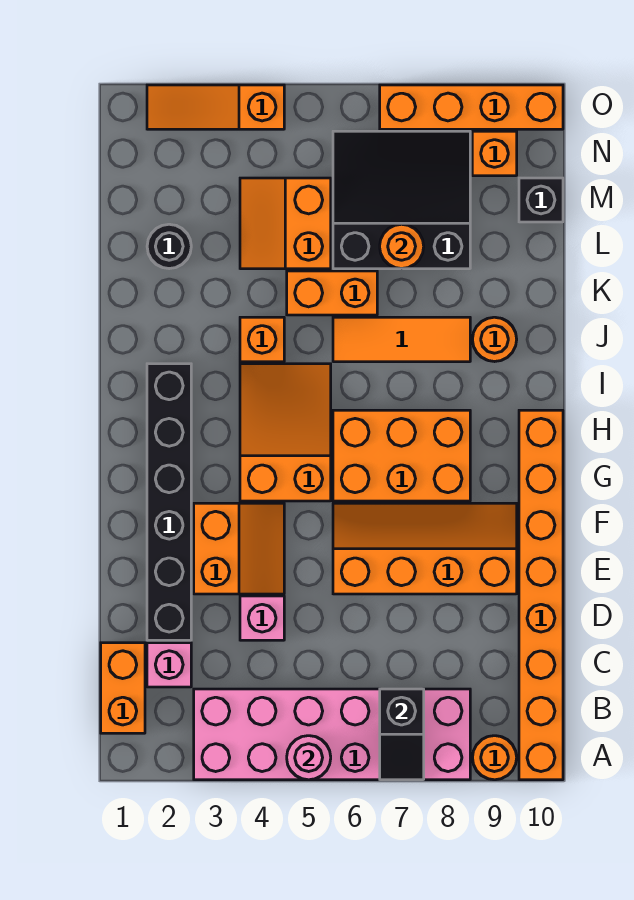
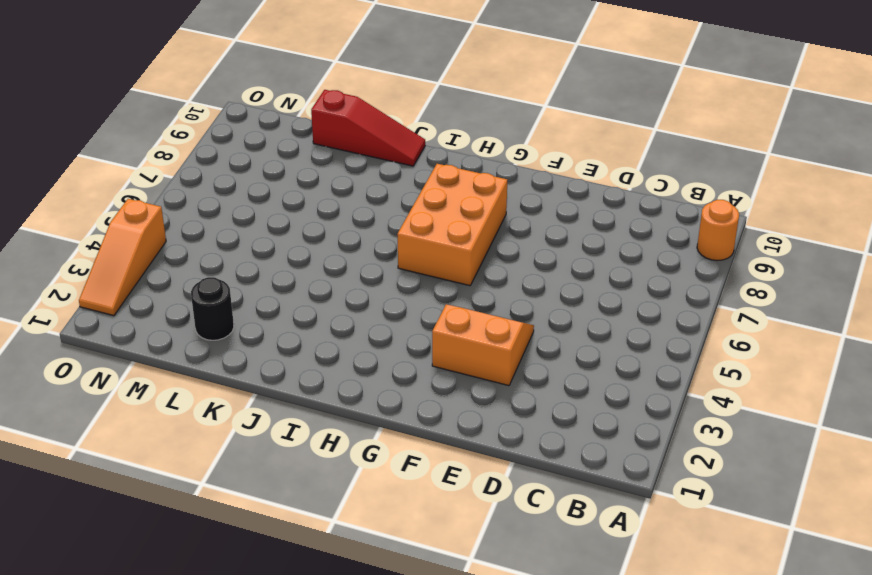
red 1x3 slope [311,90,425,166] -> none
none -> pink 2x6 brick [194,689,470,780]
none -> orange 1x8 brick [519,410,563,780]
none -> orange 1x2 brick [101,643,145,733]

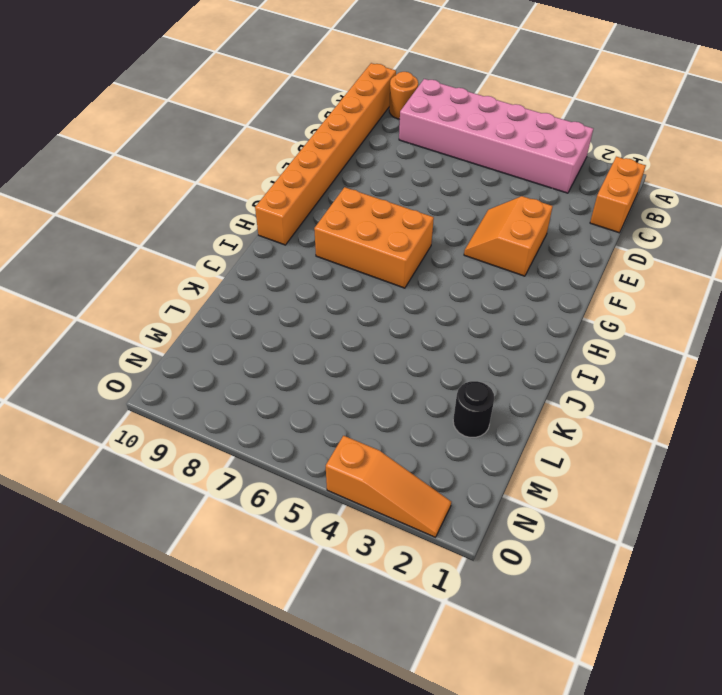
none -> pink 1x1 brick [147,643,191,687]
none -> black 1x6 brick [147,364,191,640]
none -> pink 1x1 brick [240,596,284,640]

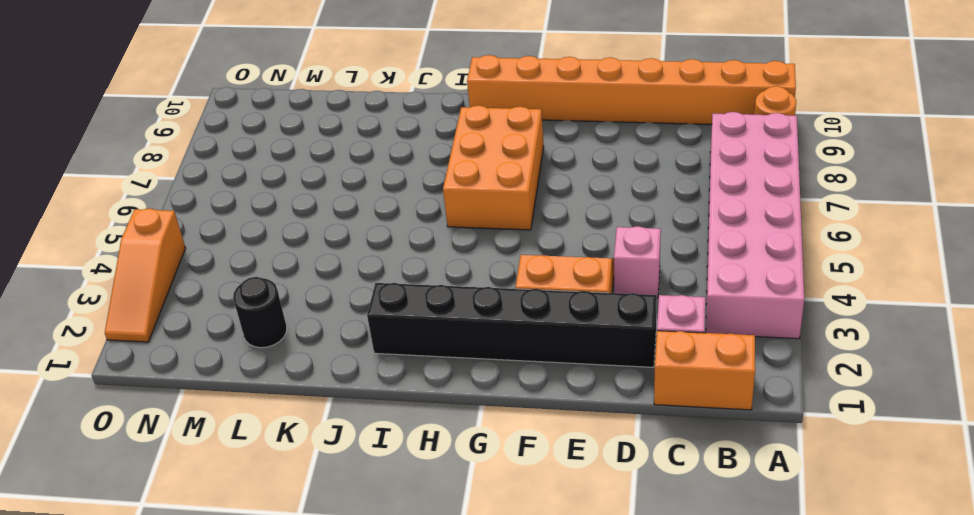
none -> orange 2x4 slope [333,503,517,594]
none -> orange 2x3 slope [240,364,331,501]
none -> orange 1x1 brick [240,317,284,362]

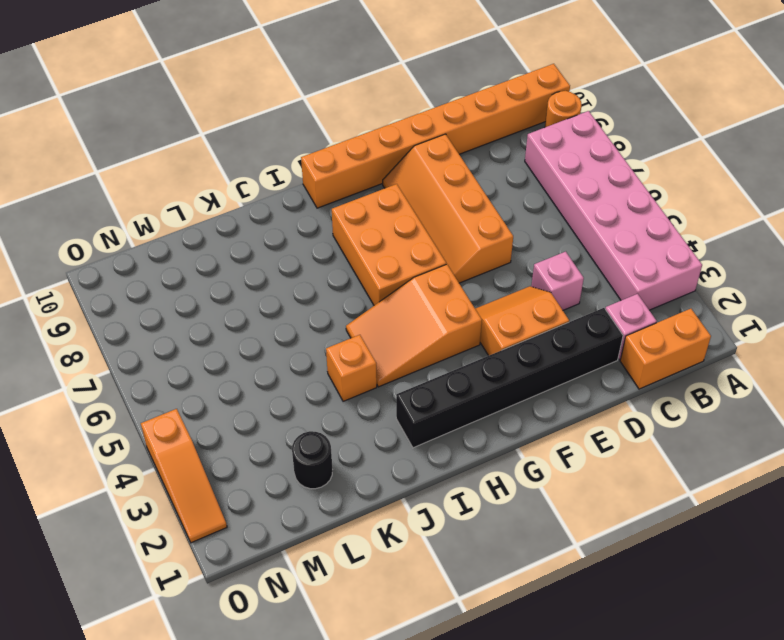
none -> orange 1x3 tile [333,317,470,362]
none -> orange 1x1 round brick [472,317,517,362]
none -> orange 1x2 brick [287,271,377,315]

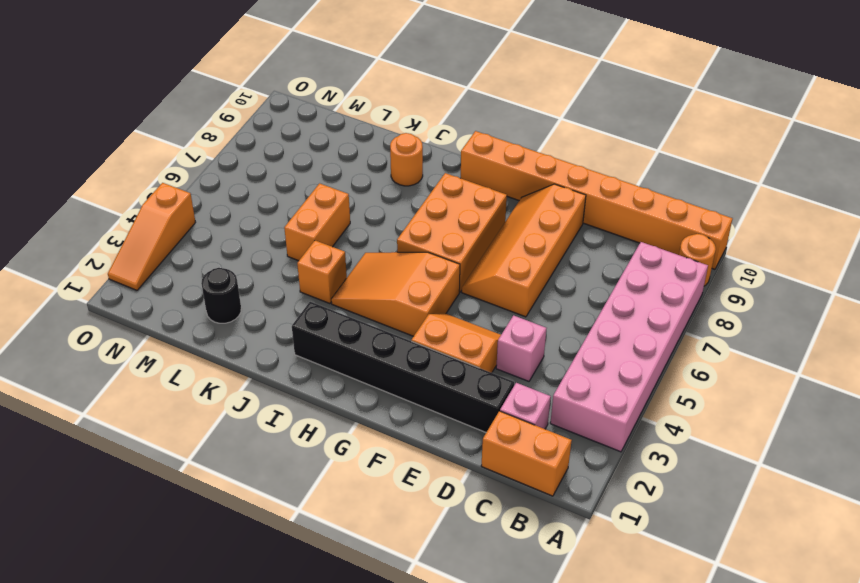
none -> orange 1x3 tile [333,317,470,362]
none -> orange 2x2 slope [240,178,331,269]
none -> black 3x3 slope [333,131,470,269]

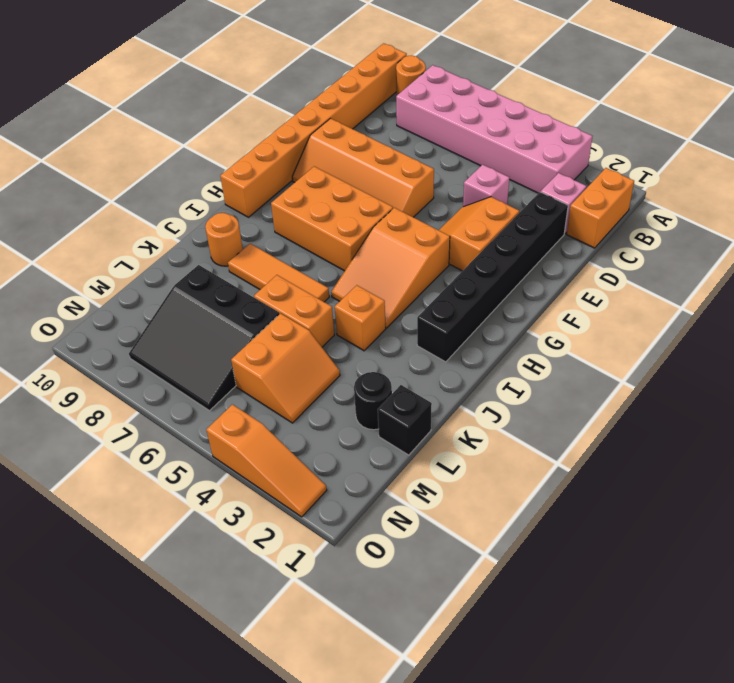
black 1x1 brick [378,385,432,455] -> black 1x1 brick moved to [519,178,563,222]
none -> orange 1x1 brick [472,131,517,176]
none -> orange 1x4 brick [380,85,563,129]
none -> pink 1x1 round brick [287,736,331,780]

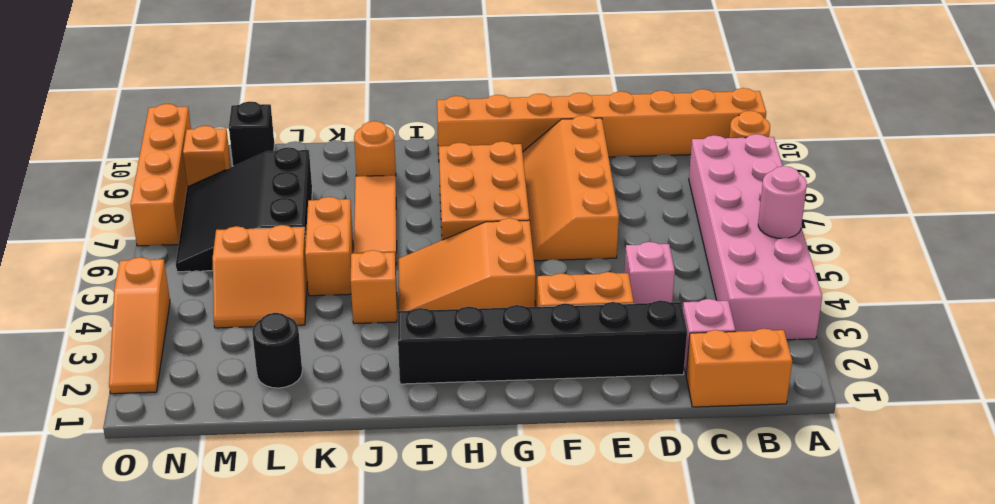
none -> black 1x2 slope [380,689,424,780]
none -> orange 1x1 round brick [380,224,424,269]

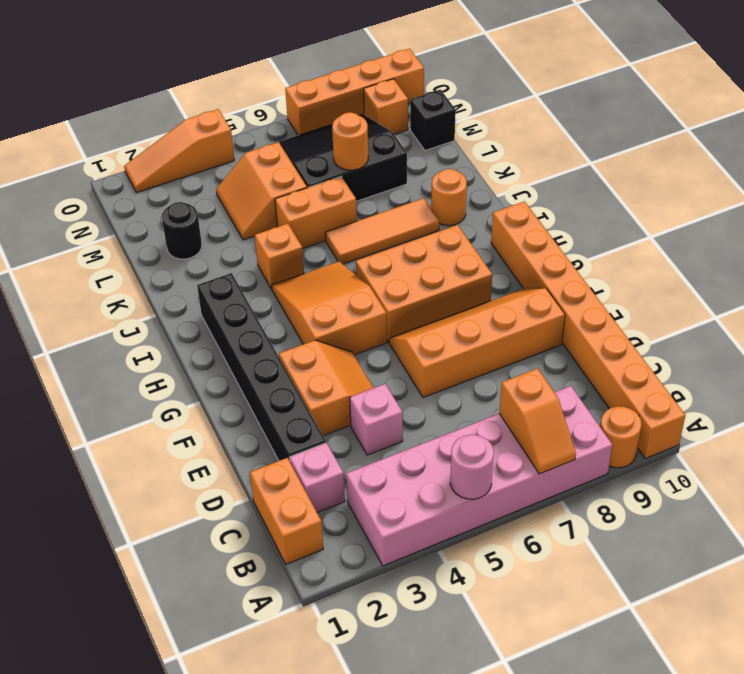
orange 1x2 slope [499,368,576,474] -> black 1x2 slope [380,689,424,780]

